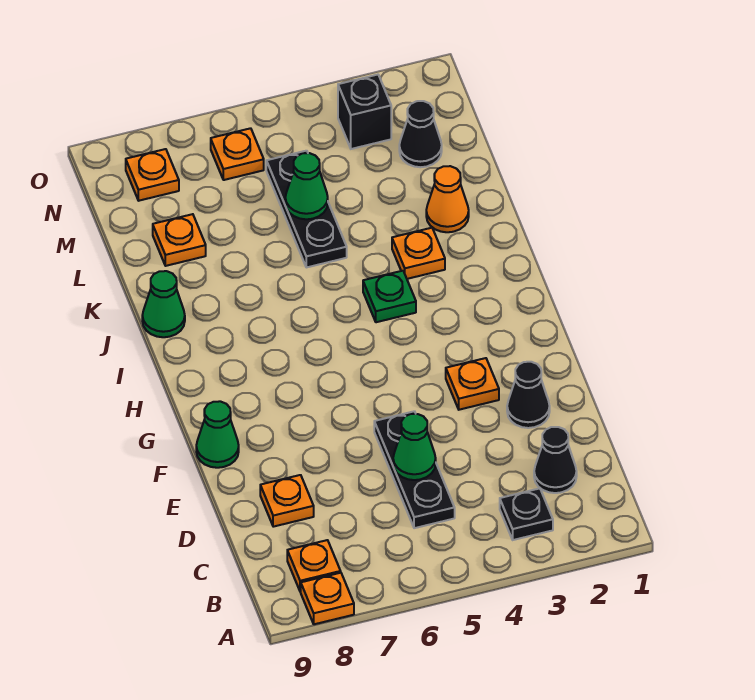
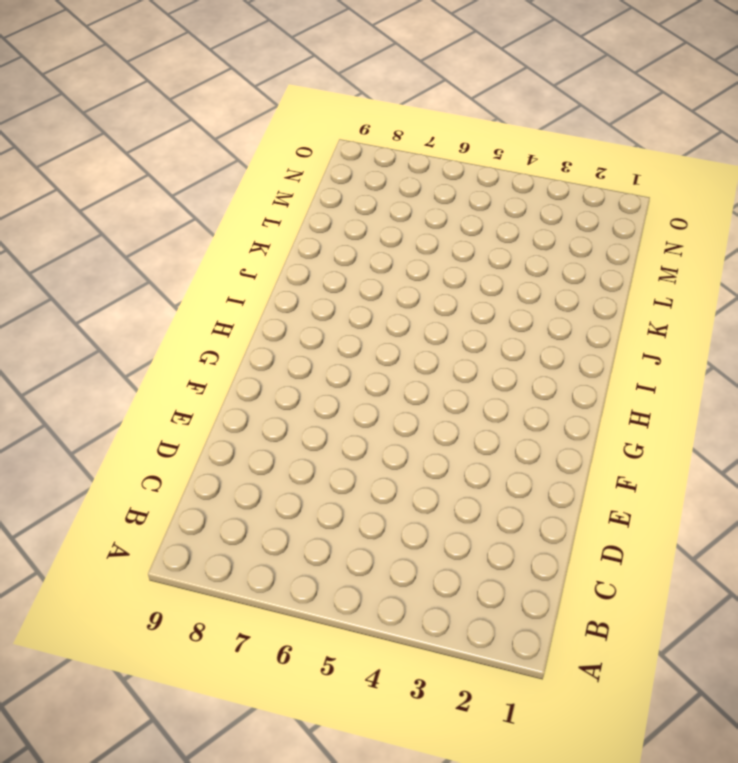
none -> orange 1x1 plate [301,573,354,624]
none -> black 1x1 plate [500,488,553,540]
none -> orange 1x1 plate [287,540,341,592]

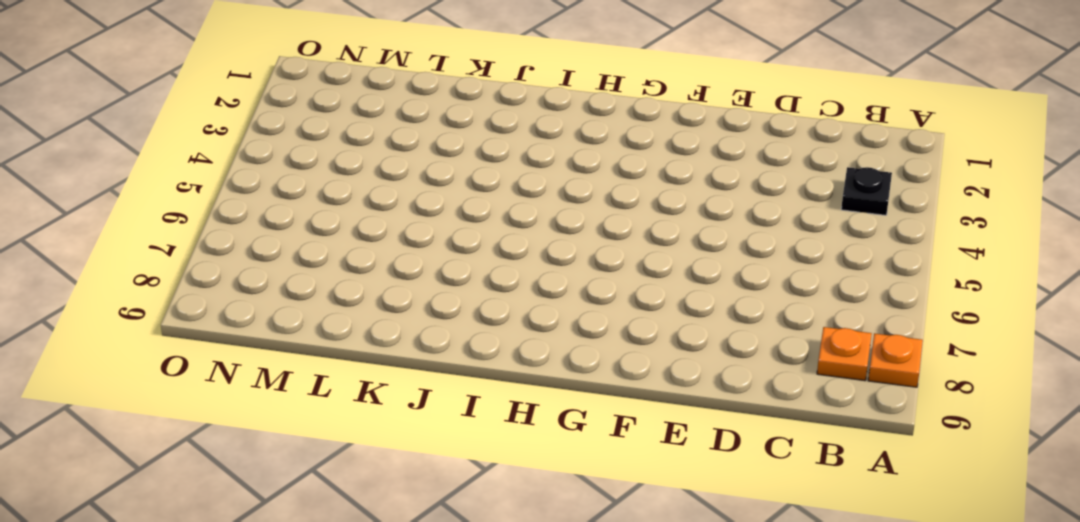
none -> black 1x1 cone [534,427,577,493]
none -> black 1x3 plate [374,411,455,528]
none -> orange 1x1 plate [260,475,314,527]

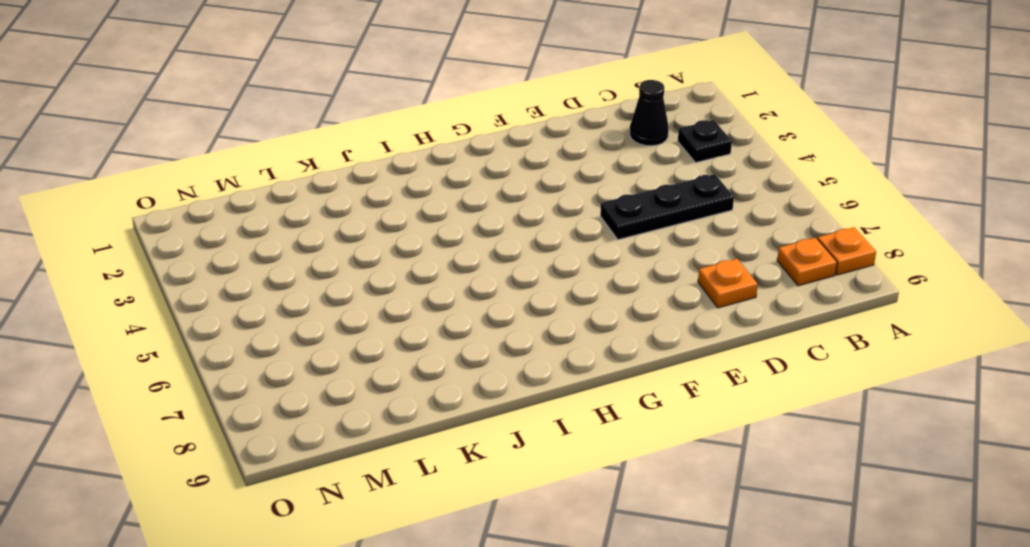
none -> black 1x1 cone [507,362,550,428]
none -> orange 1x1 plate [446,358,499,410]
none -> green 1x1 cone [196,401,239,468]

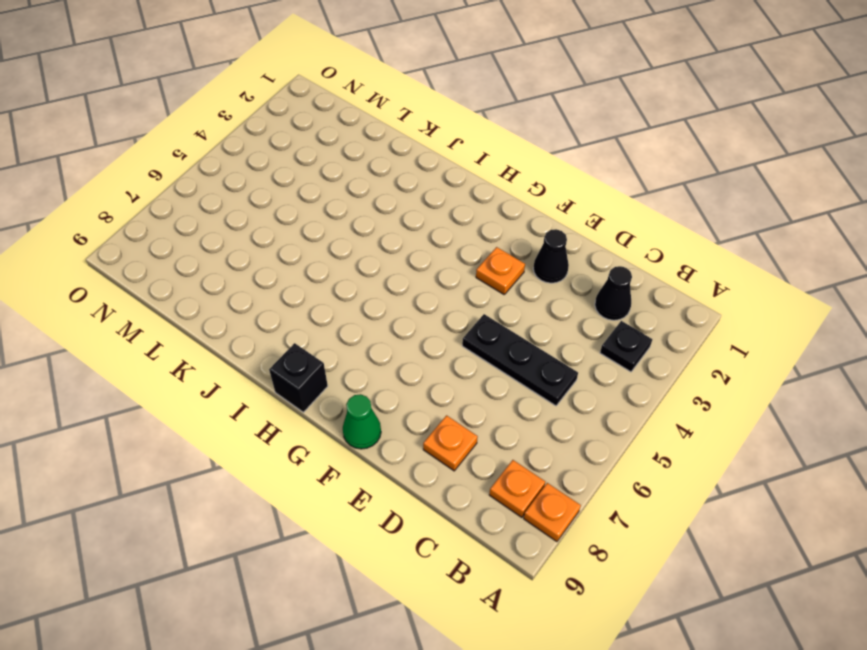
black 1x1 brick [269,343,328,412] -> black 1x1 brick moved to [338,75,391,149]
none -> green 1x1 plate [363,271,416,322]
none -> orange 1x1 plate [392,228,445,279]
none -> green 1x1 cone [142,271,185,337]

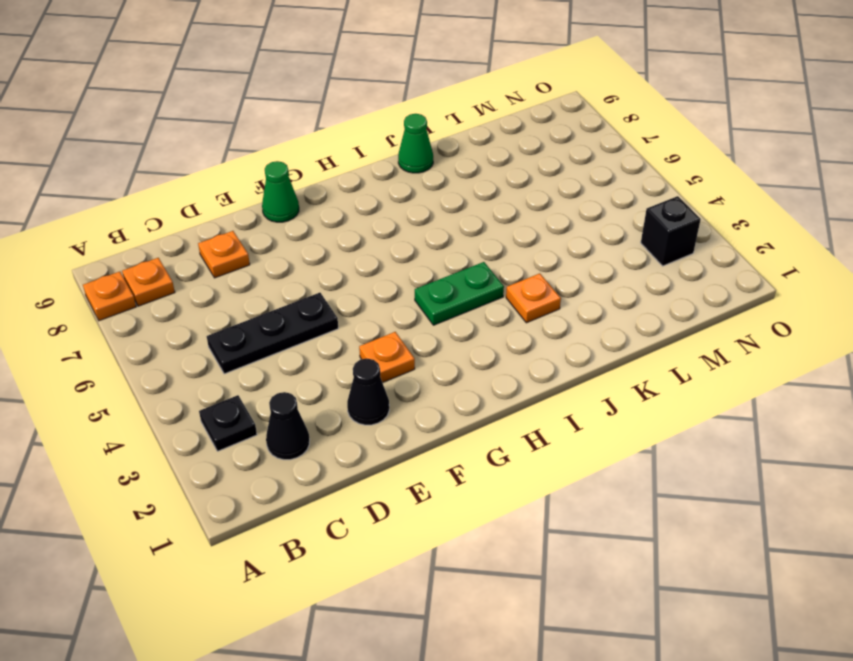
green 1x2 plate [415,262,504,325] -> green 1x1 plate [363,271,416,322]
none -> orange 1x1 cone [426,166,469,232]
none -> black 1x3 plate [266,151,347,267]
none -> orange 1x1 plate [153,214,206,266]

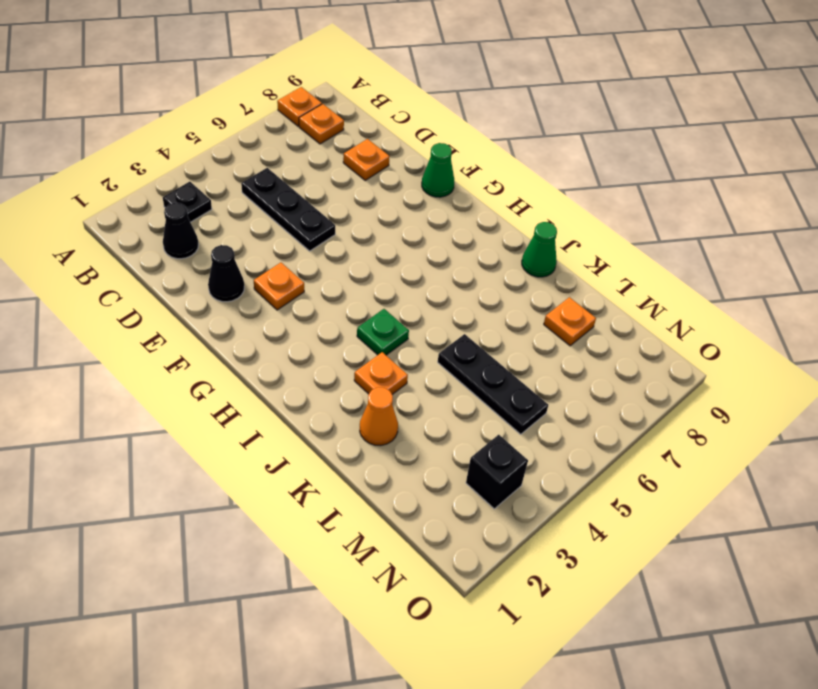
none -> black 1x1 cone [399,101,442,167]
none -> orange 1x1 plate [211,128,264,180]
none -> orange 1x1 plate [126,149,179,201]

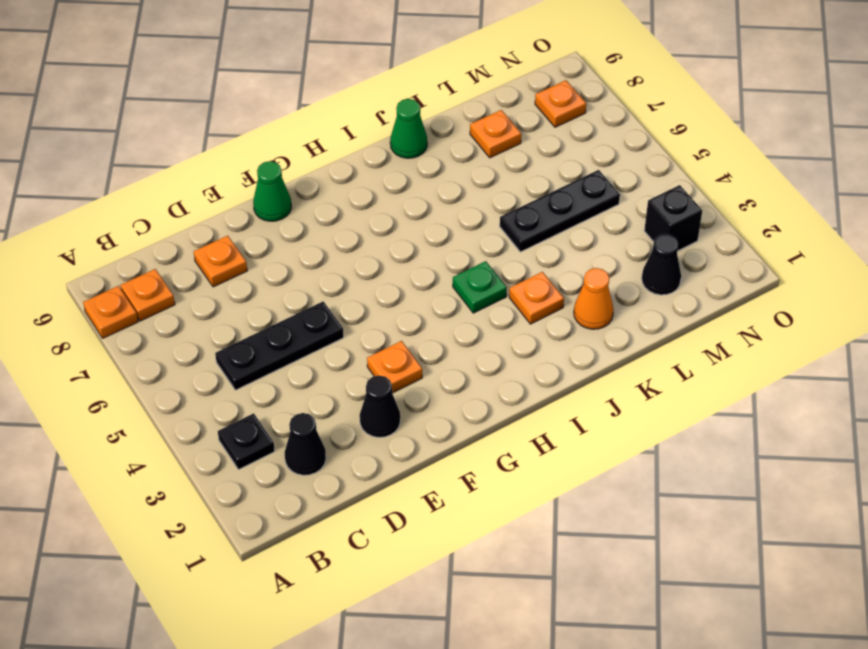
none -> orange 1x1 plate [211,128,264,180]
none -> green 1x1 cone [393,414,436,480]
none -> green 1x1 cone [285,153,328,219]

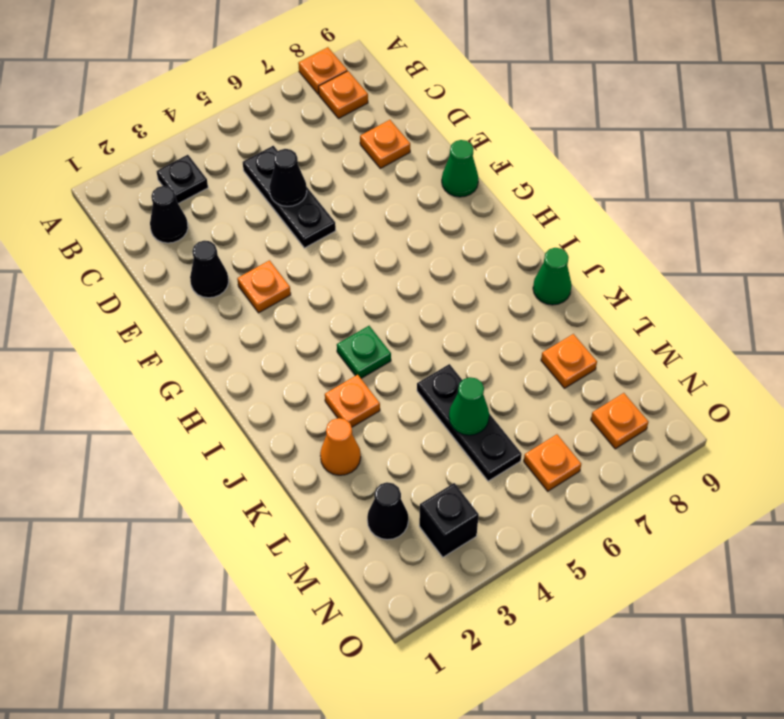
black 1x1 cone [269,149,307,206] -> green 1x1 cone [393,414,436,480]

